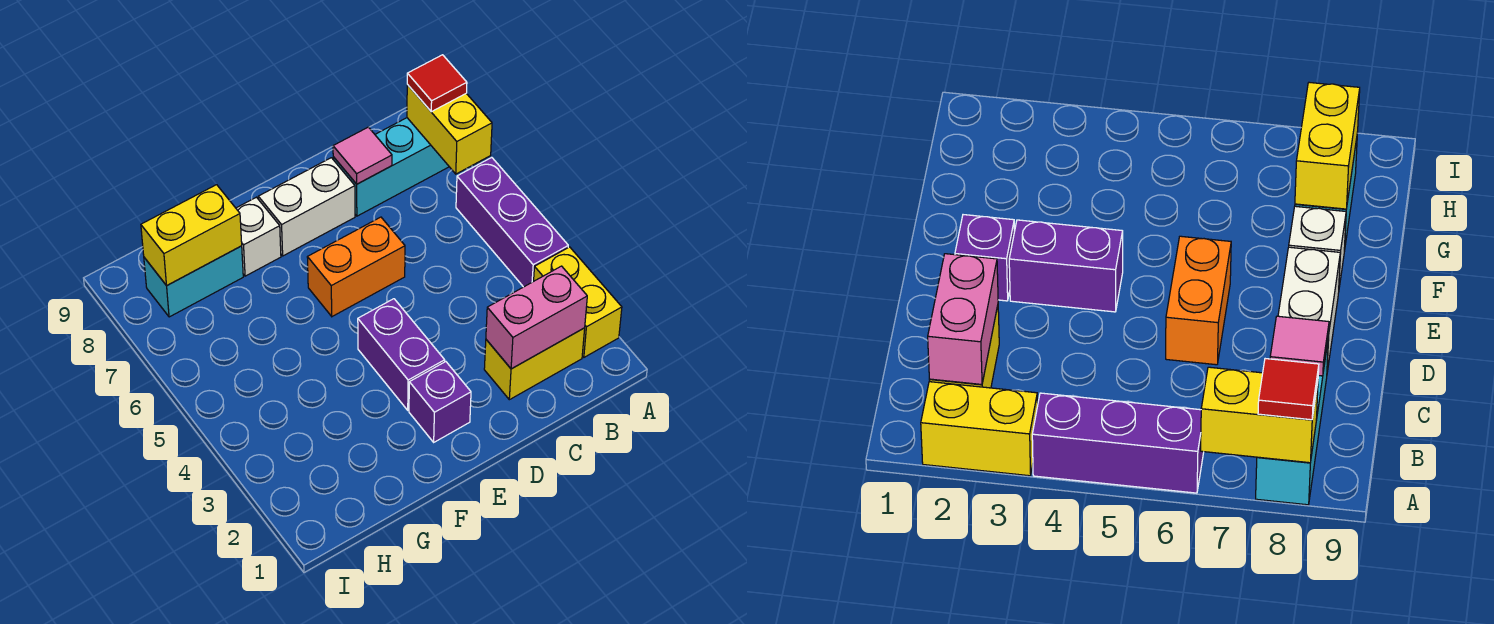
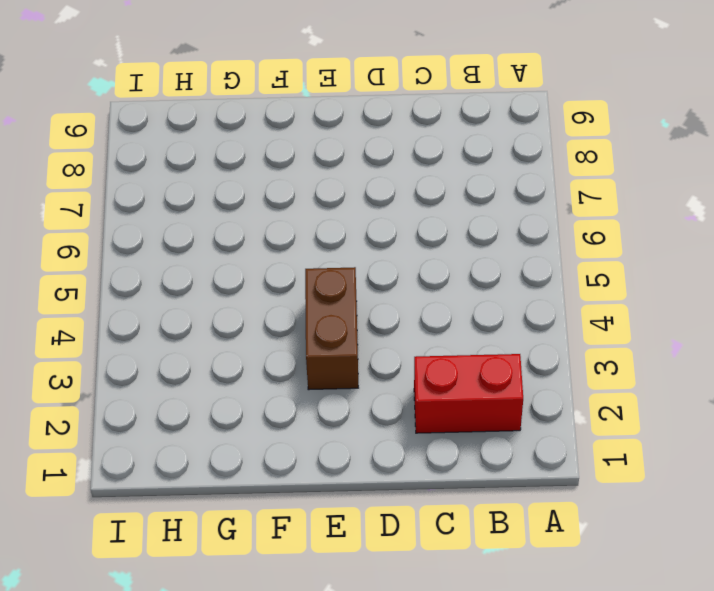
red 1x2 brick [414,354,523,433] -> yellow 1x2 brick [484,328,585,400]
brown 1x2 brick [305,267,358,390] -> purple 1x2 brick [358,299,445,410]
none -> yellow 1x2 brick [534,247,622,357]
none -> purple 1x3 brick [456,157,568,287]
none -> cyan 1x3 brick [333,118,449,216]

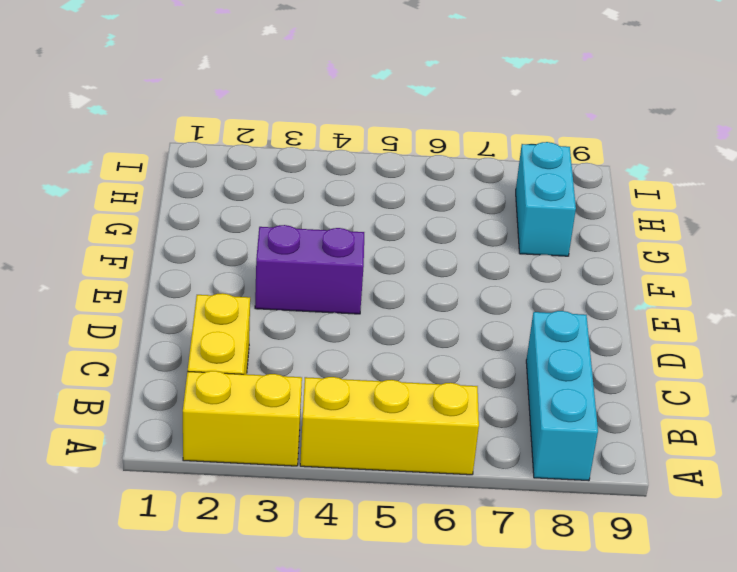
yellow 1x3 brick [300,377,479,475] -> purple 1x3 brick [456,157,568,287]
none -> orange 1x2 brick [307,217,405,316]
none -> white 1x2 brick [258,158,355,256]
none -> purple 1x1 brick [409,362,471,442]

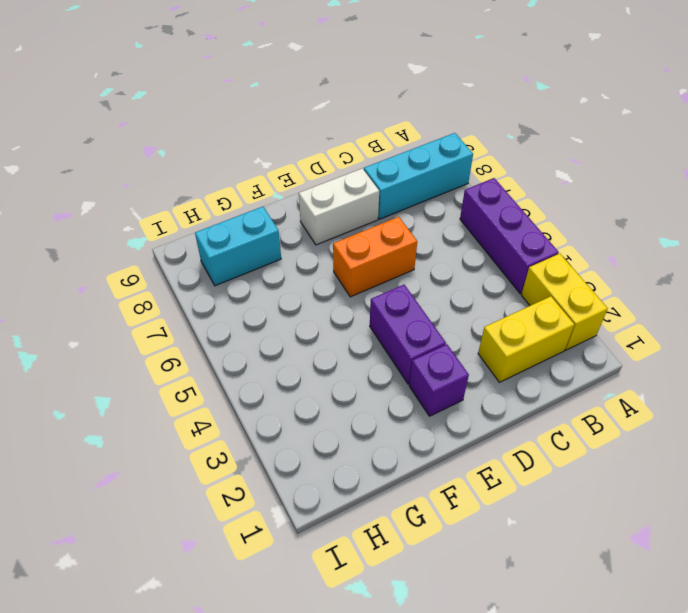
none -> white 1x1 brick [236,197,281,276]
none -> yellow 1x2 brick [407,85,492,174]
none -> pink 1x2 brick [486,266,587,369]

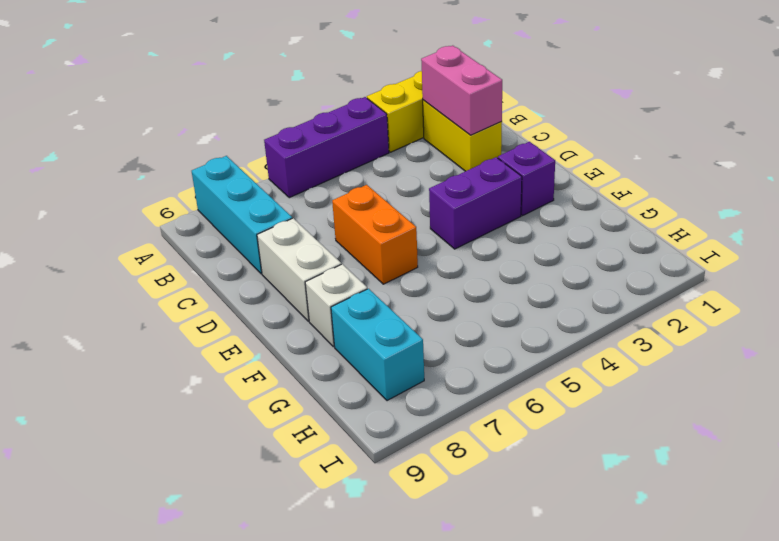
none -> yellow 1x2 brick [407,85,492,174]
none -> pink 1x1 tile [333,127,392,184]
none -> yellow 1x2 brick [141,185,242,286]

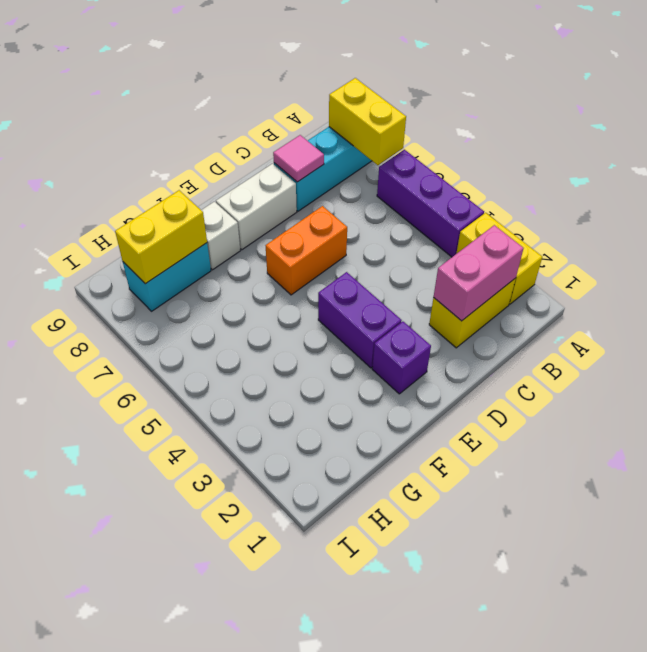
none -> red 1x1 tile [407,55,467,112]

